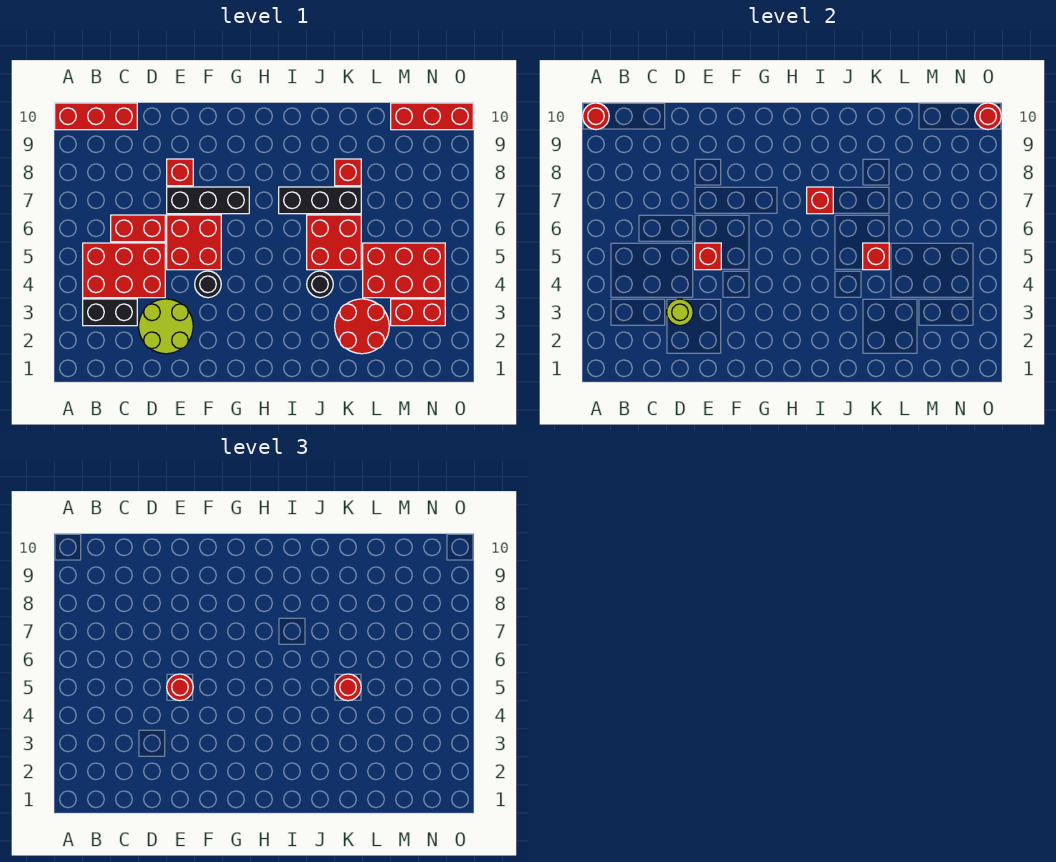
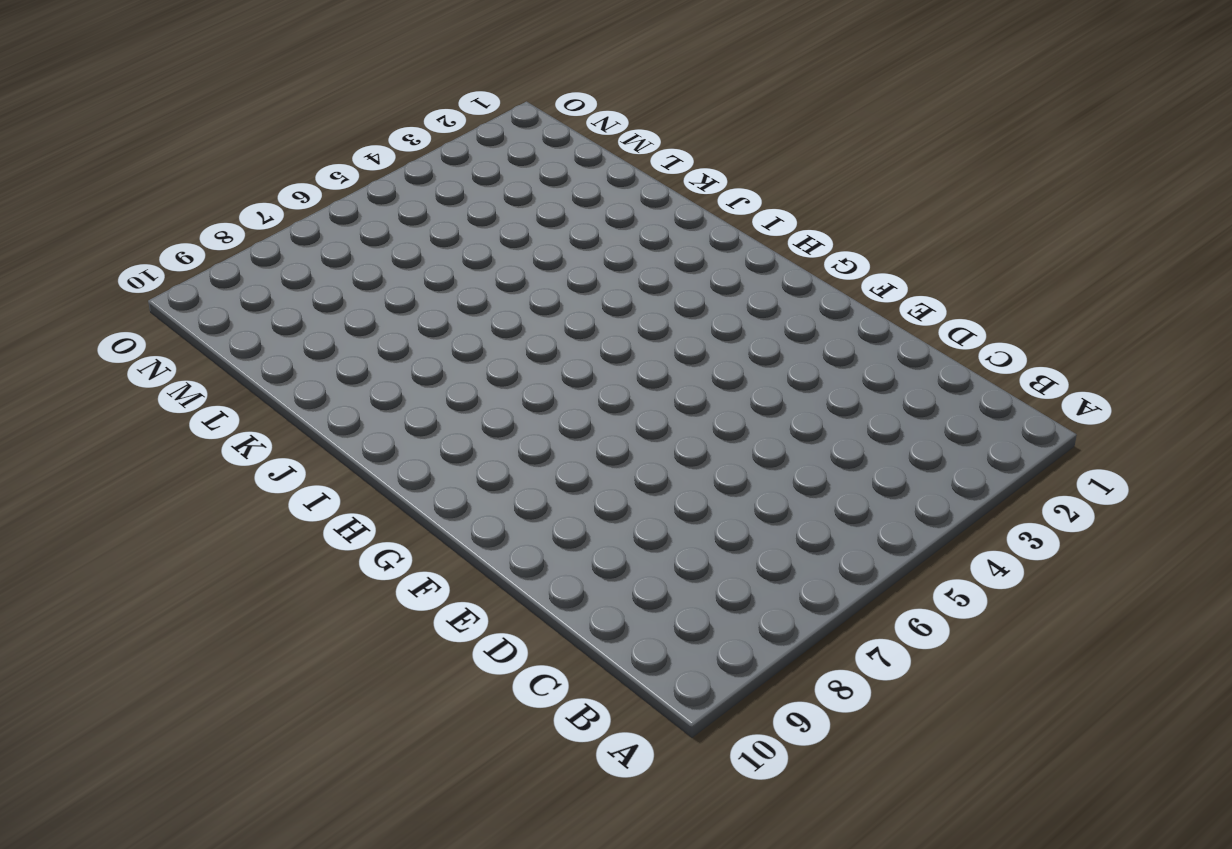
none -> red 1x3 brick [55,103,137,130]
none -> black 1x2 brick [83,299,137,326]
none -> red 2x3 brick [83,243,165,298]

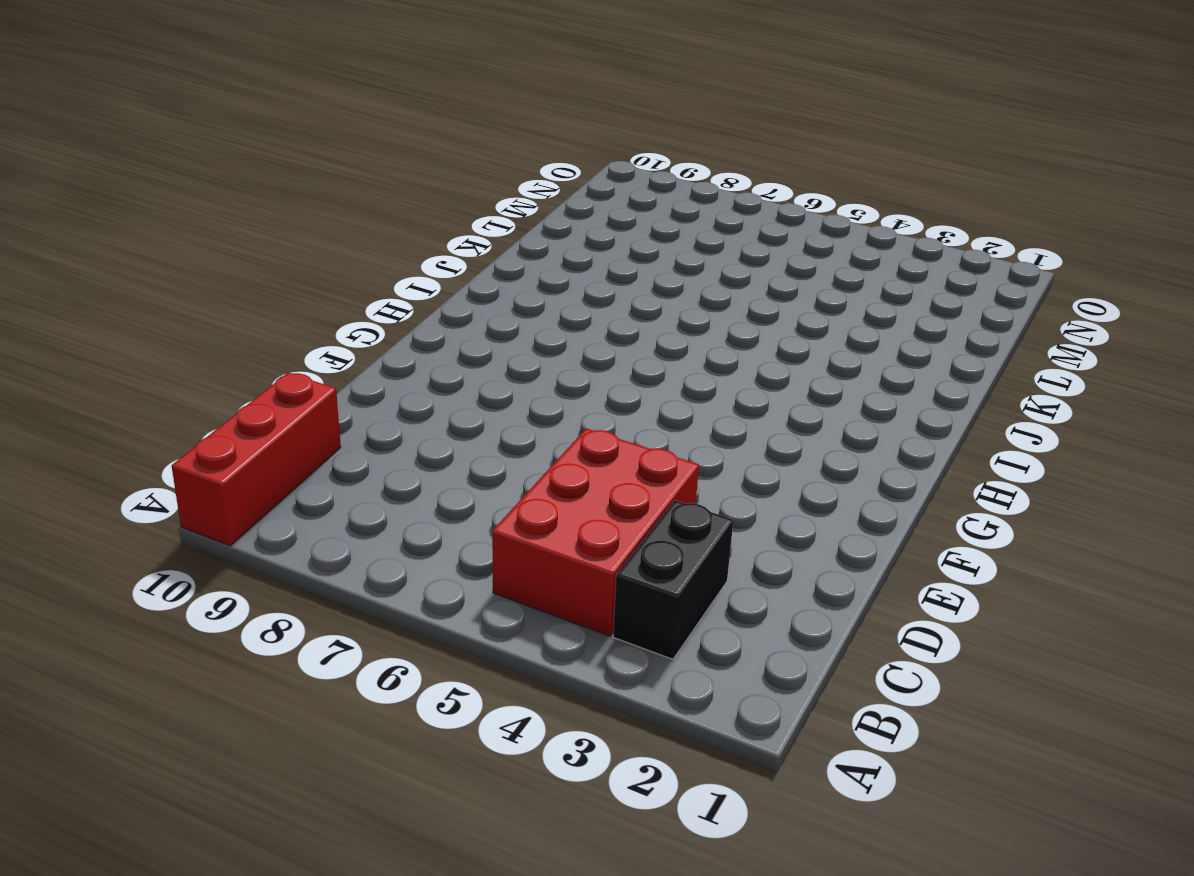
none -> red 1x2 brick [111,215,165,242]
none -> lime 2x2 round brick [139,299,193,354]
none -> red 2x2 brick [167,215,221,270]

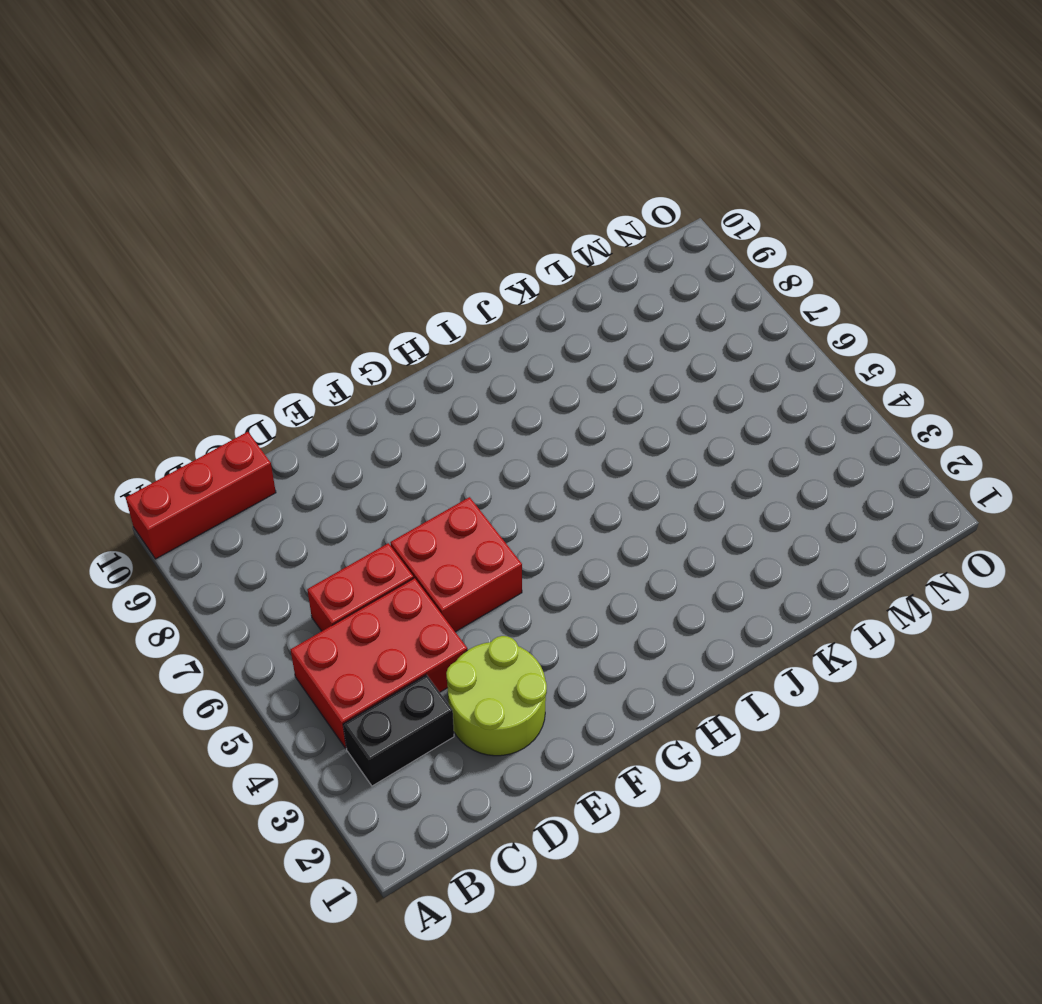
none -> black 1x3 brick [167,187,249,214]
none -> red 1x1 brick [167,159,193,186]
none -> black 1x1 round brick [195,271,221,298]

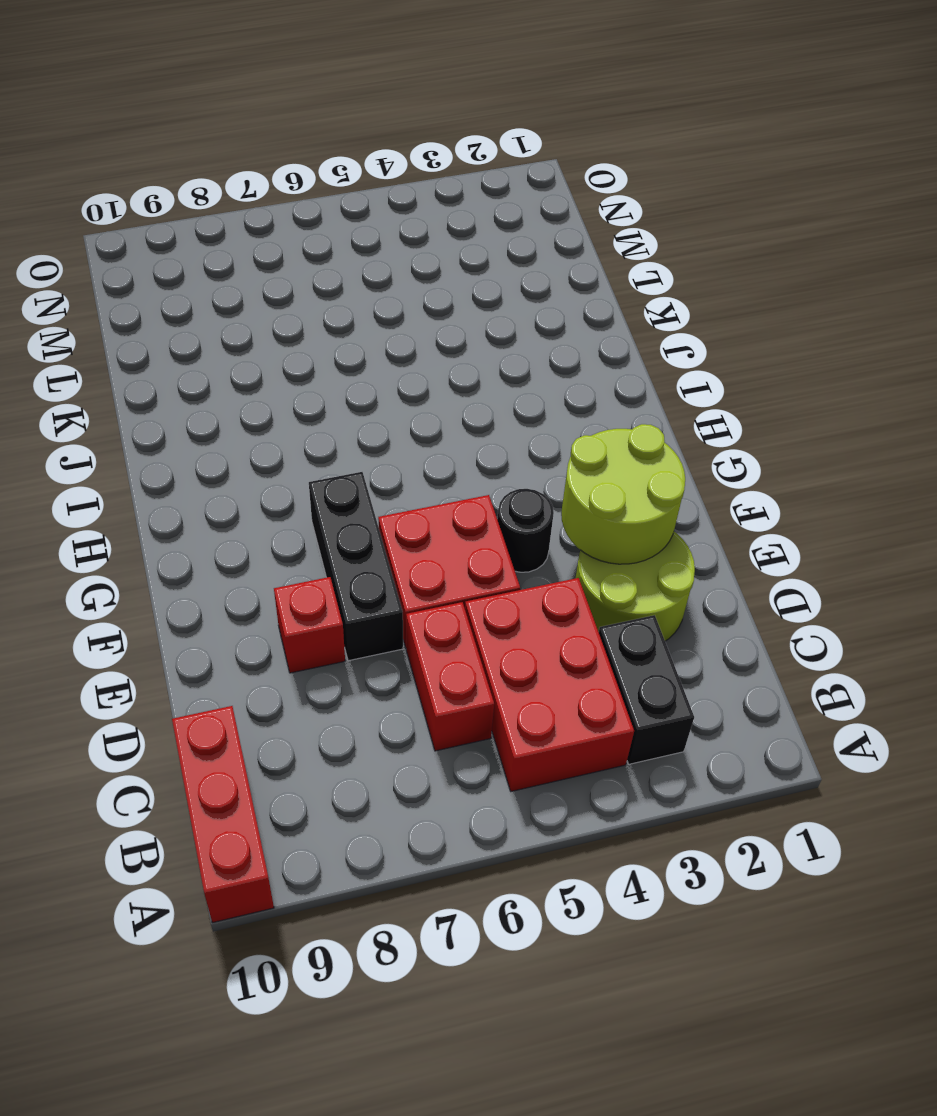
lime 2x2 round brick [561,424,685,564] -> none
none -> black 1x3 brick [279,187,361,214]
none -> black 1x1 round brick [307,271,333,298]
none -> red 2x2 brick [307,215,361,270]

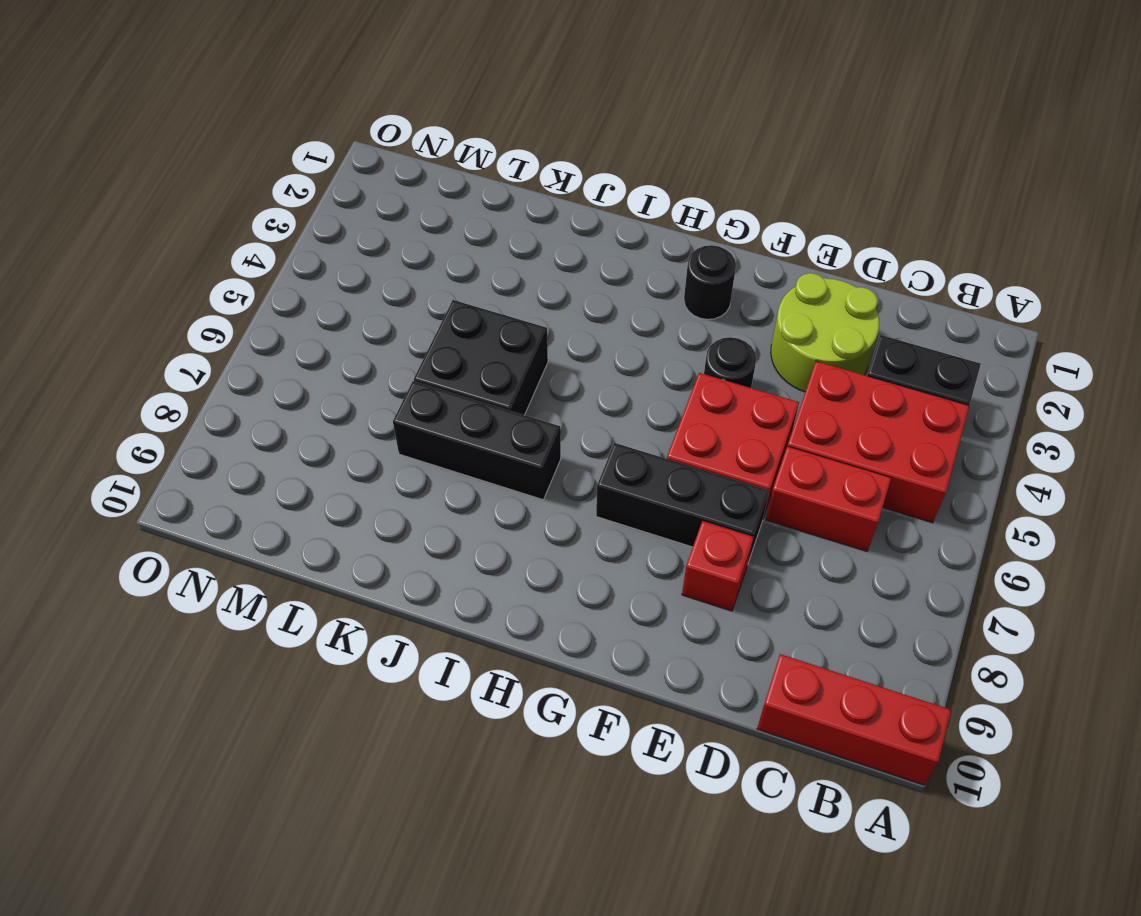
black 1x1 round brick [684,245,736,320] -> black 1x1 round brick moved to [307,271,333,298]
black 2x2 brick [414,300,548,415] -> red 2x2 brick [307,215,361,270]
none -> red 2x2 round brick [335,299,389,354]
none -> red 1x1 brick [335,159,361,186]
none -> red 2x3 brick [363,243,445,298]

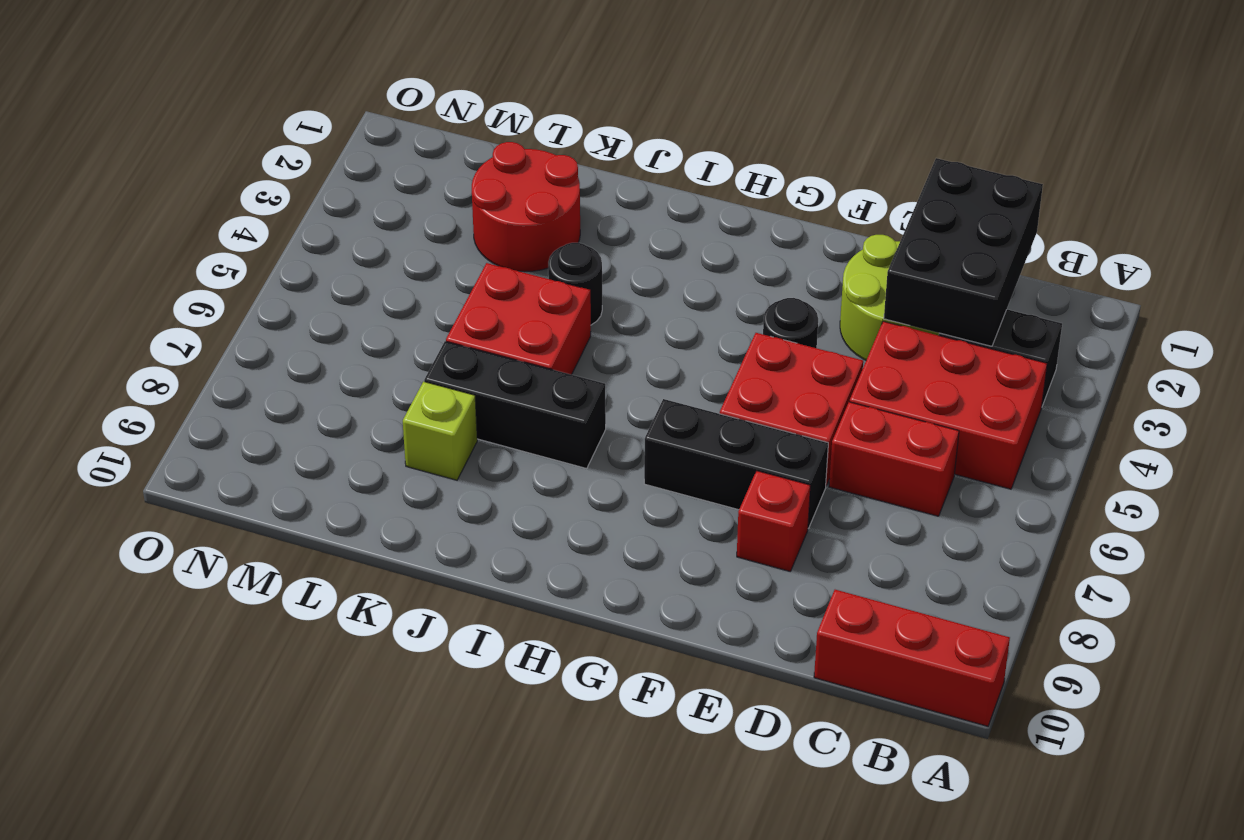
black 2x3 brick [884,158,1043,346] -> lime 1x1 round brick [667,299,693,326]
lime 1x1 brick [403,382,477,480] -> red 1x1 brick [335,159,361,186]
none -> red 2x3 brick [363,243,445,298]
none -> red 1x2 brick [391,299,445,326]
none -> red 1x3 brick [391,103,473,130]

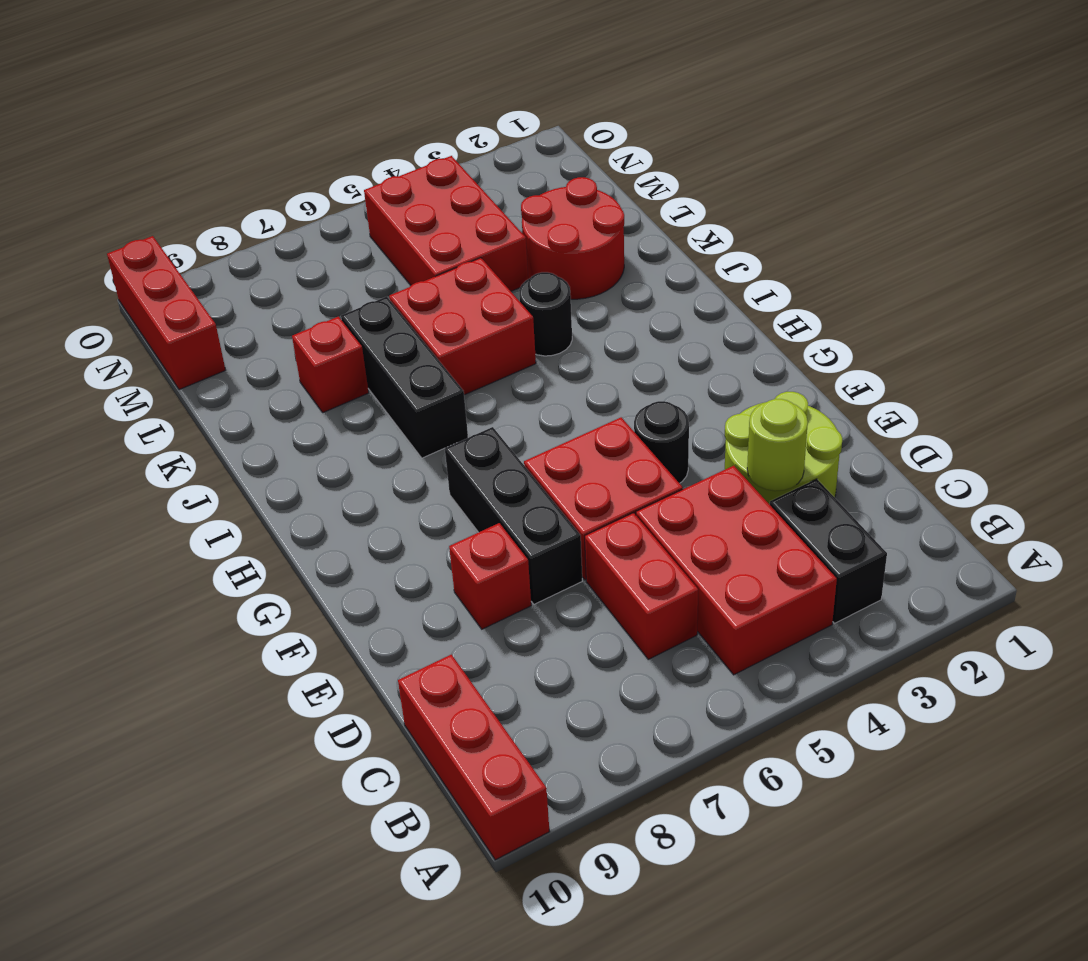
none -> red 1x2 brick [391,299,445,326]
none -> red 1x1 round brick [583,103,609,130]
none -> red 1x1 brick [695,243,721,270]

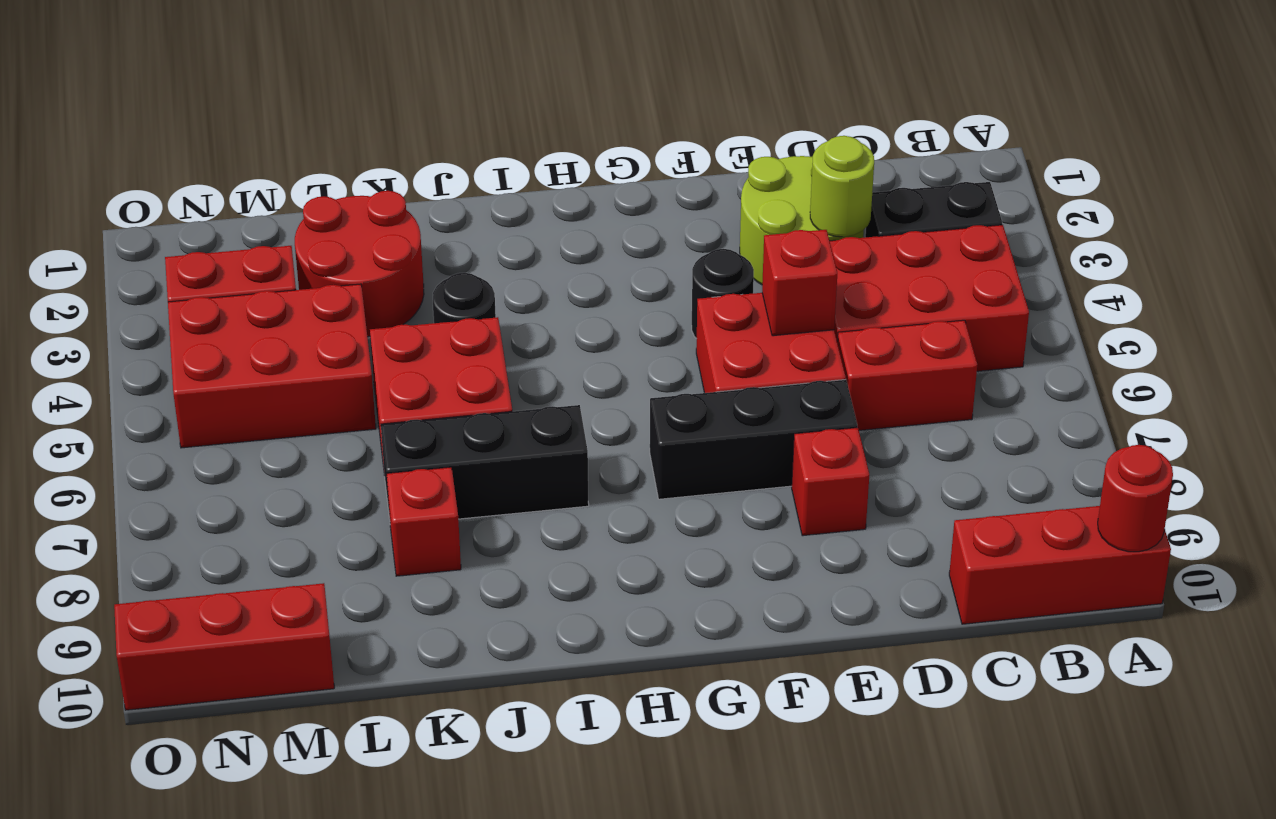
none -> red 1x1 brick [807,187,833,214]
none -> red 1x1 brick [863,243,889,270]
none -> red 1x1 round brick [975,103,1001,130]

